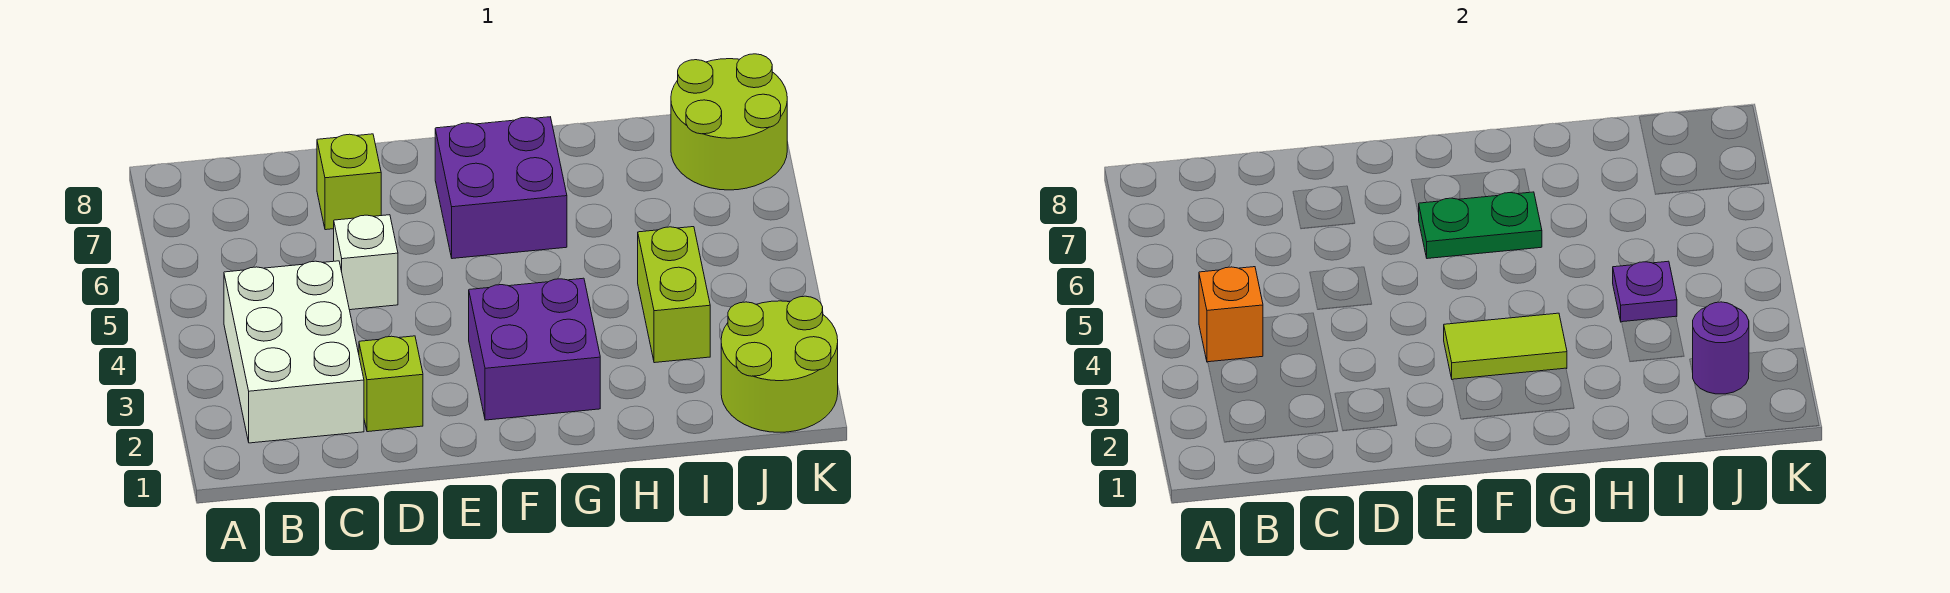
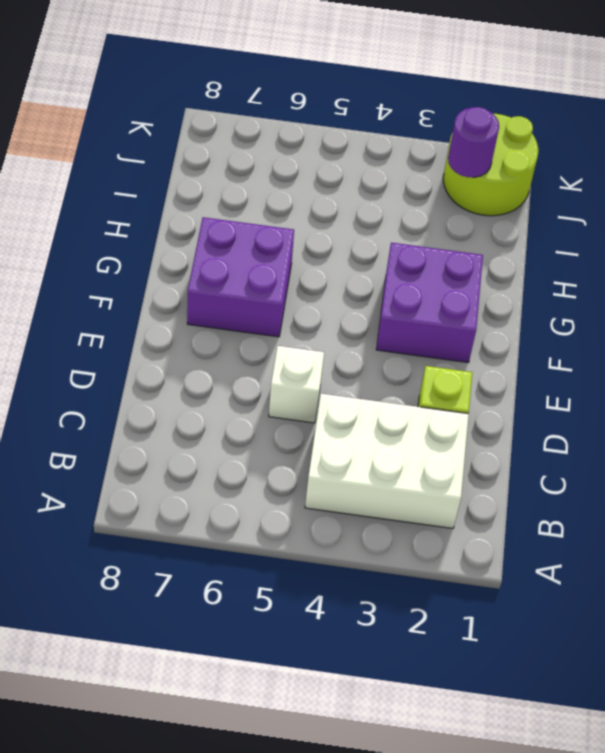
none -> lime 1x1 brick [317,134,381,230]
none -> lime 1x2 brick [638,227,710,363]
none -> lime 2x2 round brick [671,54,787,190]

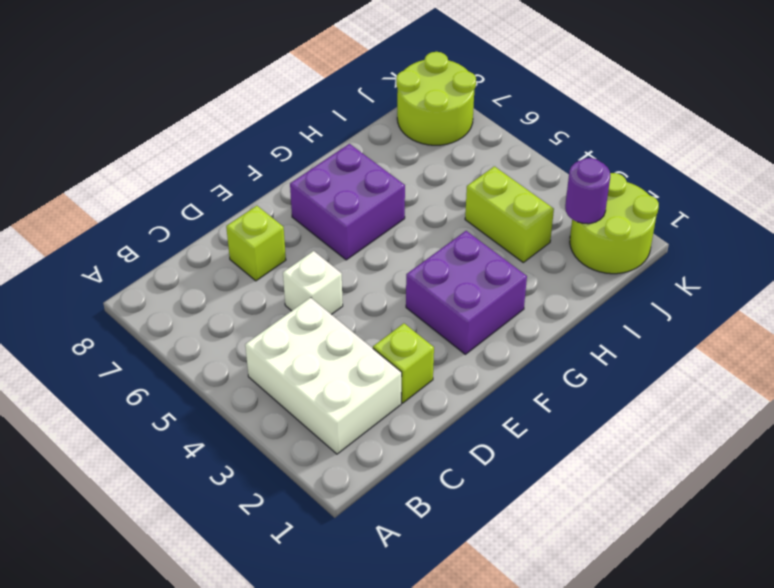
none -> orange 1x1 brick [1199,267,1263,362]
none -> lime 1x2 tile [1444,313,1567,380]
none -> green 1x2 plate [1418,192,1542,259]

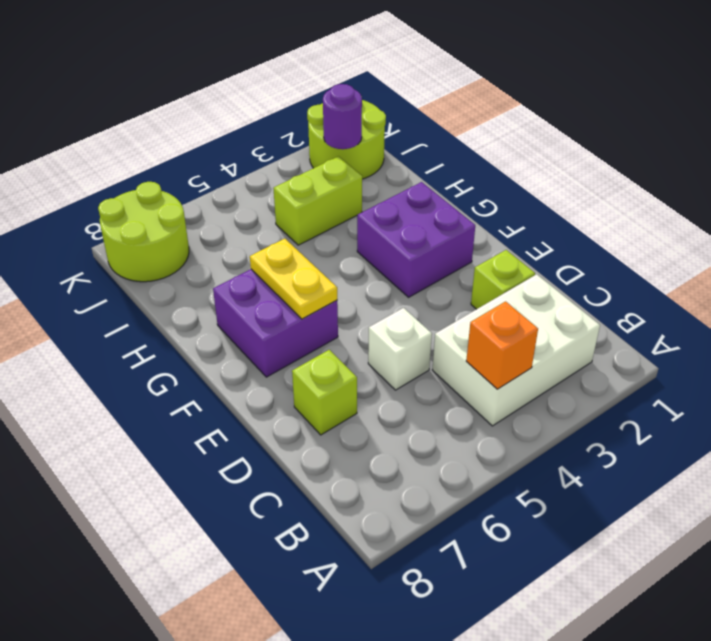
yellow 1x2 plate [250,239,337,319] -> green 1x2 plate [1418,192,1542,259]
none -> lime 1x2 tile [1444,313,1567,380]
none -> purple 1x1 plate [1613,261,1677,322]

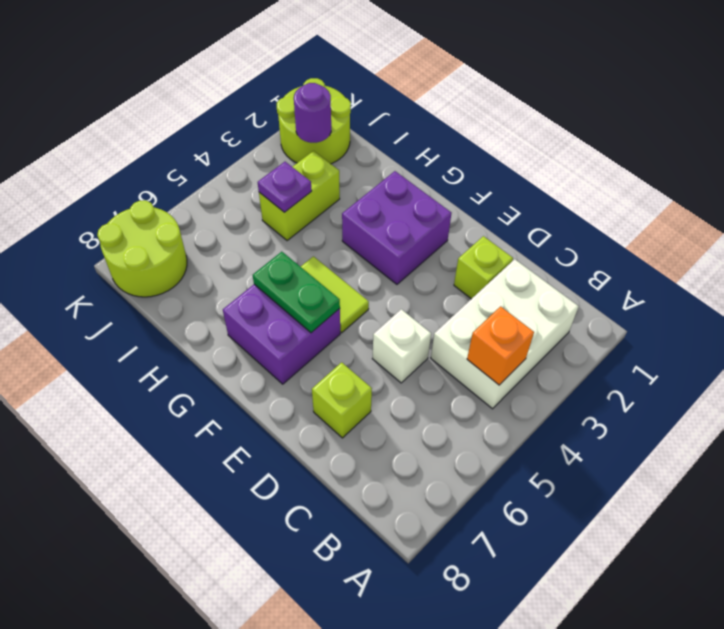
lime 1x2 tile [301,256,369,333] -> lime 1x2 tile moved to [1444,313,1567,380]

